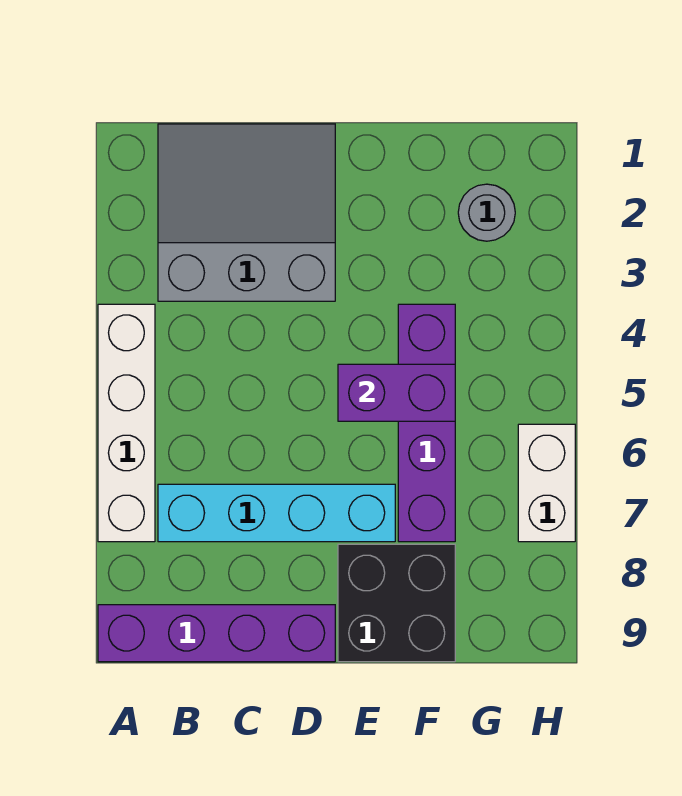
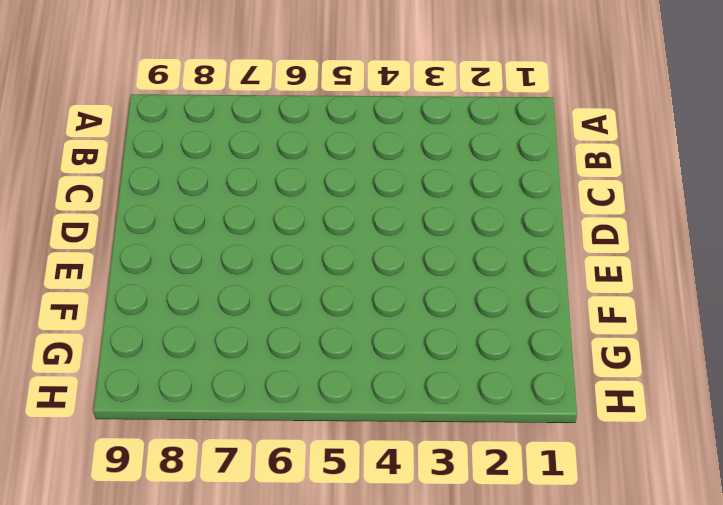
none -> white 1x4 brick [98,304,155,542]
none -> purple 1x4 brick [98,605,335,662]

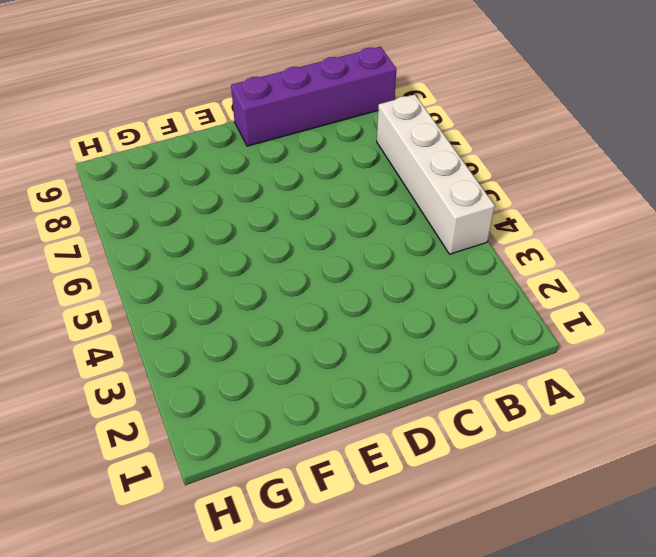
none -> grey 3x3 slope [158,124,335,301]
none -> cyan 1x4 brick [158,484,395,542]

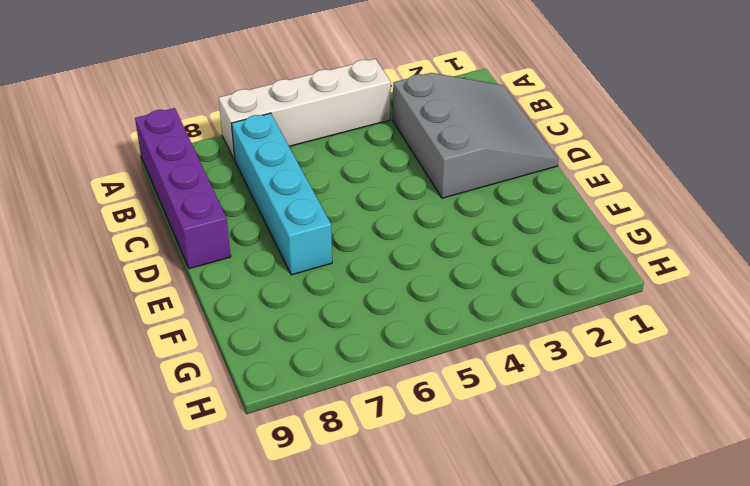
none -> black 2x2 brick [338,544,455,662]
none -> purple 1x4 brick [398,304,455,542]

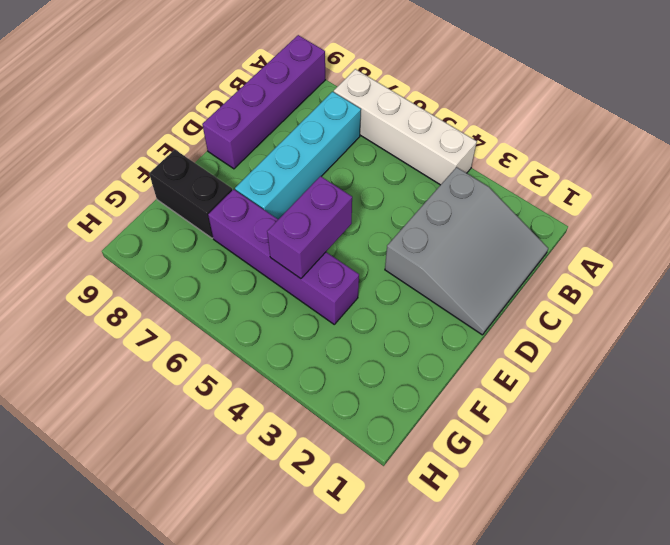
black 1x2 brick [149,150,232,238] -> black 2x2 brick [338,544,455,662]
none -> grey 1x1 round brick [458,184,515,241]
none -> white 1x2 brick [518,424,575,542]

